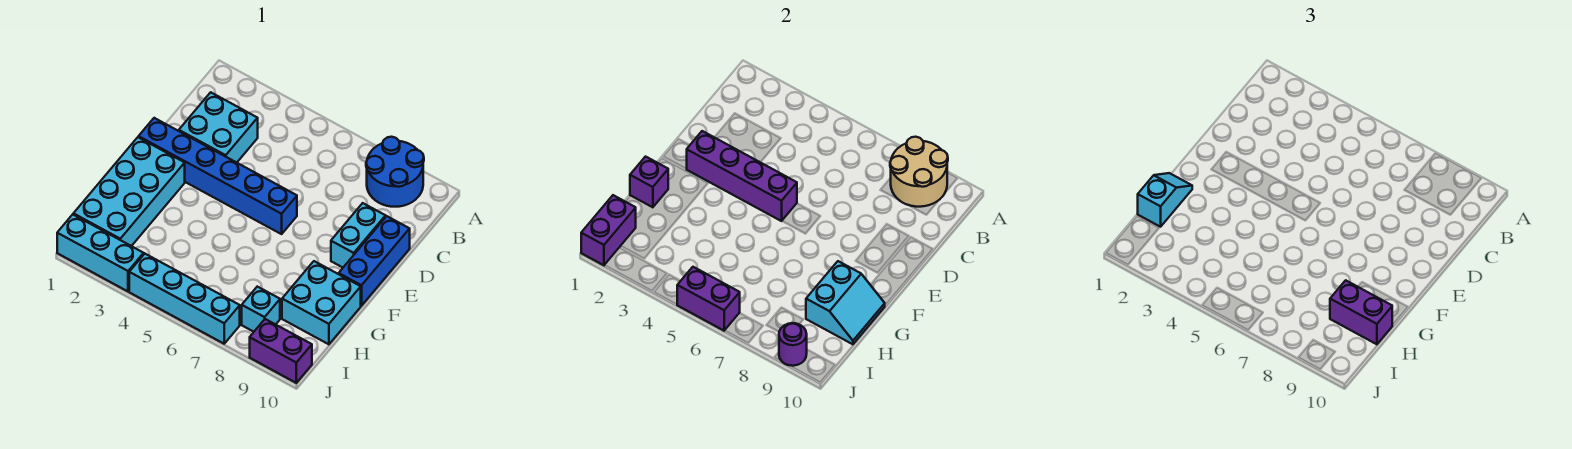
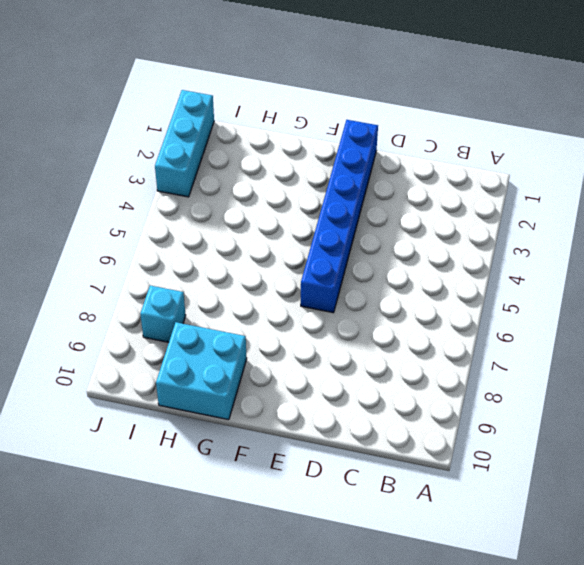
none -> blue 2x2 round brick [366,137,424,207]
none -> cyan 2x2 brick [179,92,258,163]
none -> cyan 1x2 brick [331,203,386,267]

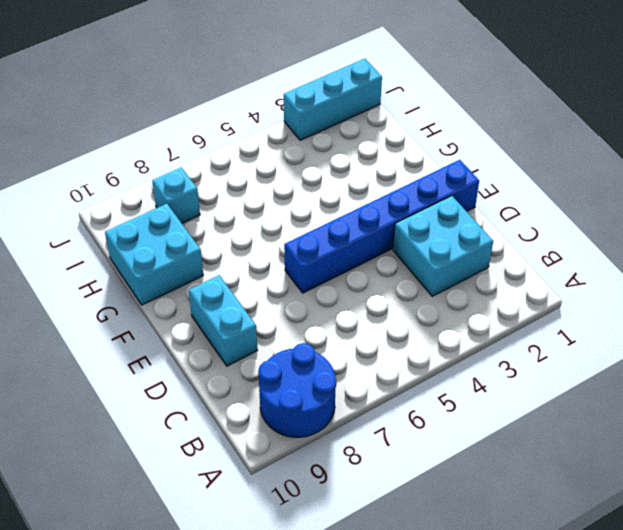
none -> blue 1x3 brick [339,216,410,306]
none -> cyan 2x4 brick [73,137,185,246]
none -> cyan 1x4 brick [129,254,240,344]

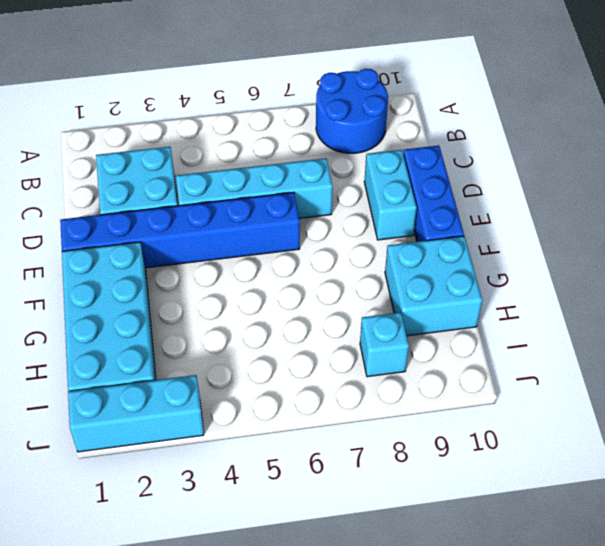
cyan 1x4 brick [176,158,333,218] -> cyan 1x4 brick moved to [129,254,240,344]
none -> purple 1x2 brick [250,319,312,383]
none -> tan 2x2 round brick [890,137,948,207]
none -> purple 1x4 brick [687,131,797,221]

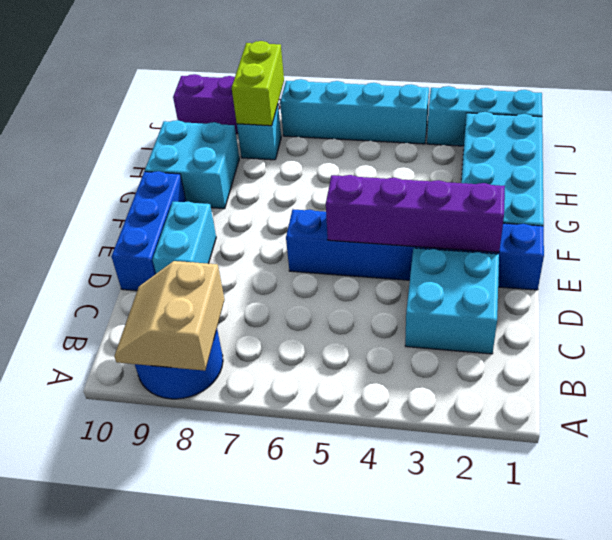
tan 2x2 slope [114,261,224,371] -> tan 2x2 round brick [890,137,948,207]
lime 1x2 brick [232,41,284,126] -> none
none -> purple 1x1 brick [630,157,668,207]
none -> cyan 2x2 slope [806,261,885,344]
none -> purple 1x2 brick [581,195,636,265]

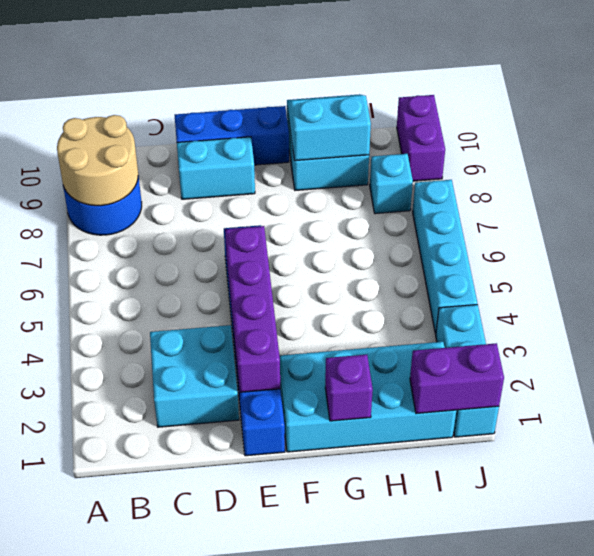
none -> purple 1x2 brick [677,267,740,331]
none -> purple 1x1 round brick [779,323,807,366]
none -> cyan 1x2 slope [1138,173,1192,227]

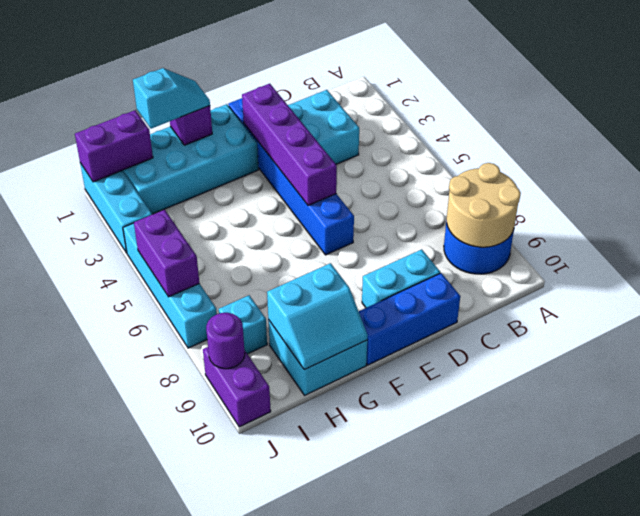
none -> purple 1x2 brick [1330,280,1392,344]

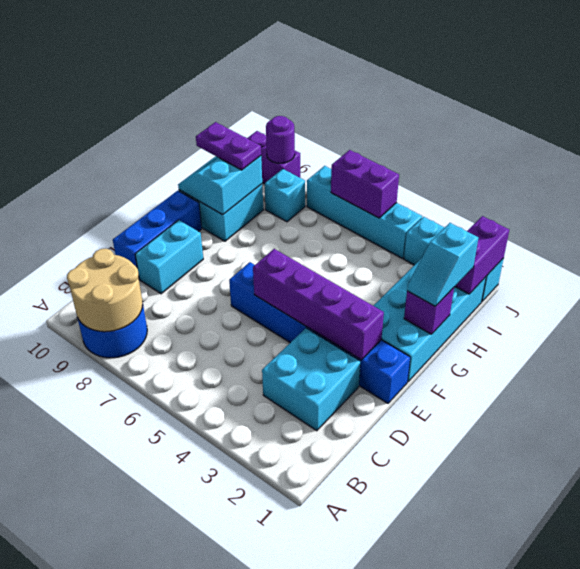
purple 1x2 plate [196,122,261,170] -> purple 1x2 brick [1330,280,1392,344]

